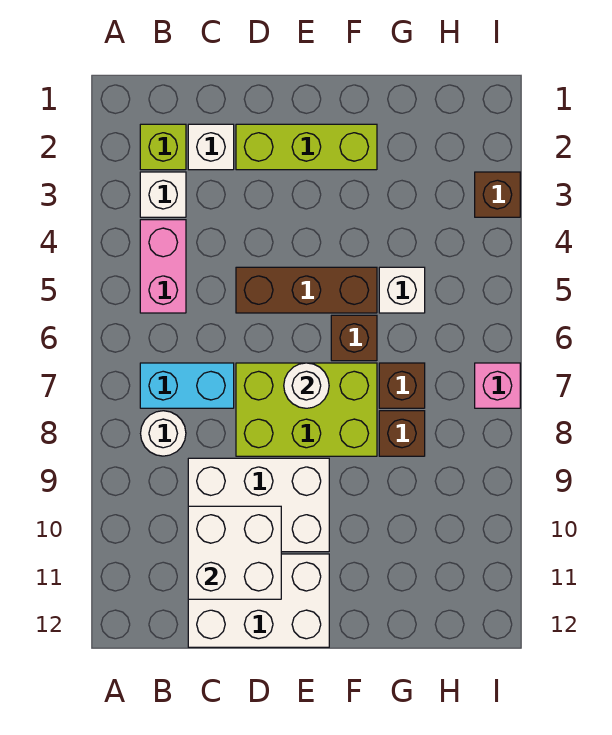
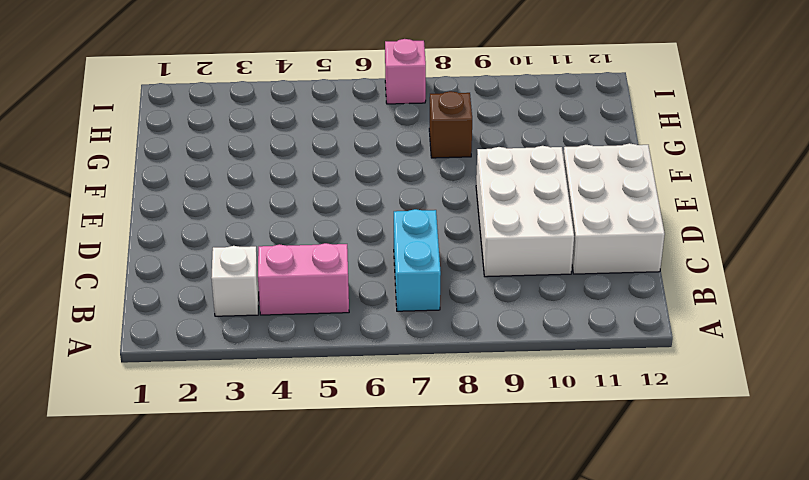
none -> lime 1x1 brick [140,124,186,170]
none -> white 1x1 round brick [141,411,186,456]
none -> white 1x1 brick [188,124,234,170]

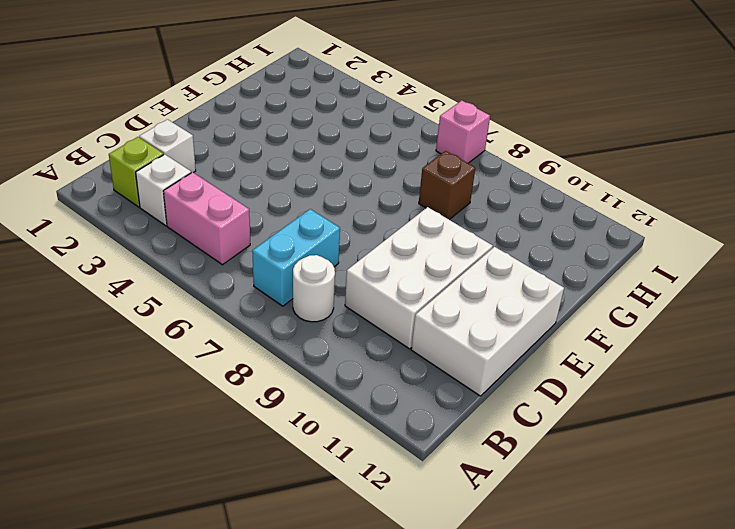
none -> lime 1x3 brick [236,124,377,170]
none -> brown 1x3 brick [236,267,377,313]
none -> lime 2x3 brick [236,363,377,456]

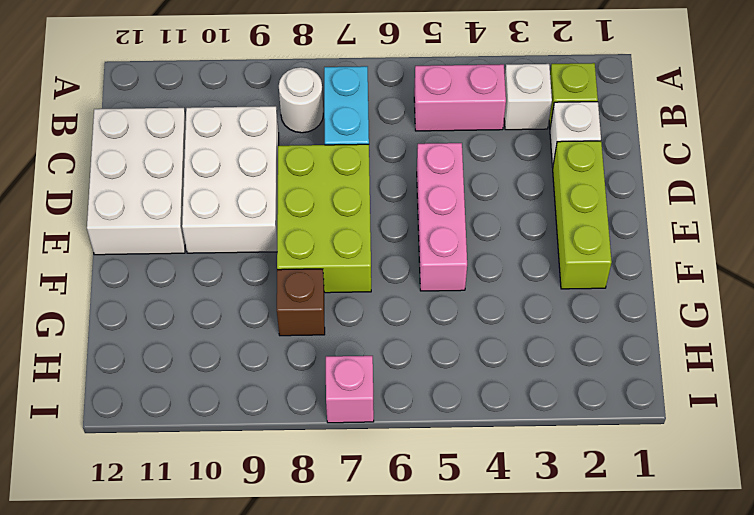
pink 1x3 brick [417,143,467,291] -> brown 1x3 brick [236,267,377,313]
none -> brown 1x1 brick [331,315,377,361]
none -> white 1x1 brick [379,267,425,313]
none -> brown 1x1 brick [379,363,425,408]

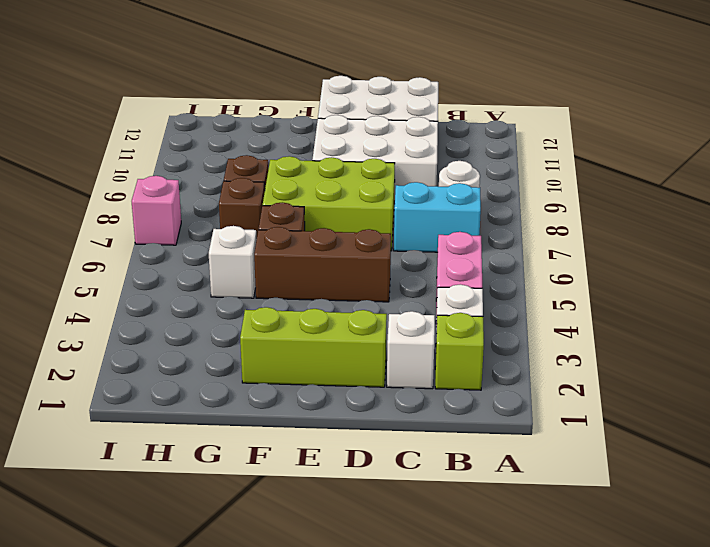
none -> brown 1x1 brick [475,172,520,217]
none -> white 2x2 brick [188,506,281,599]
none -> white 1x1 round brick [284,363,329,408]

